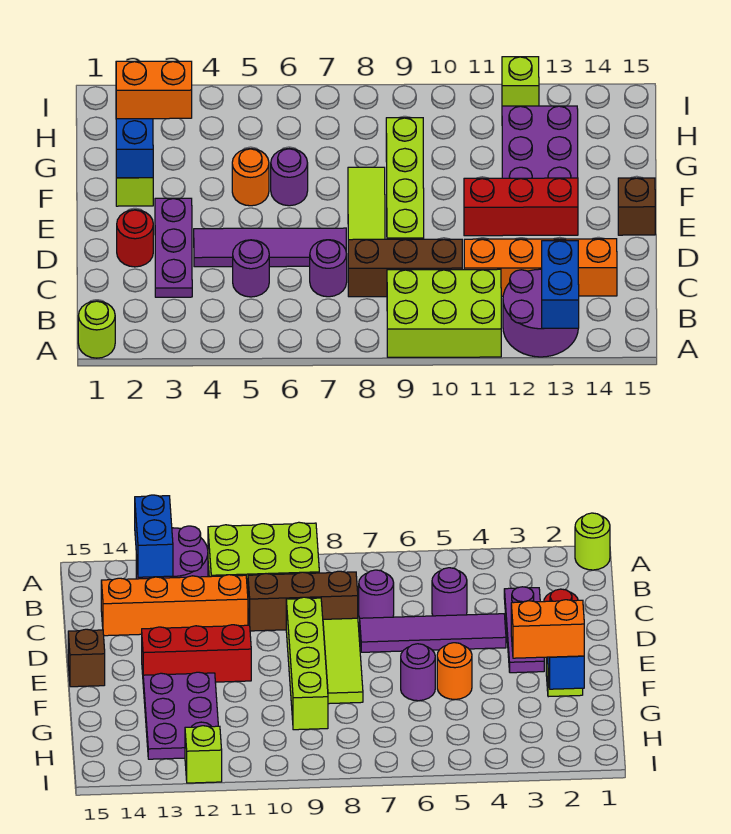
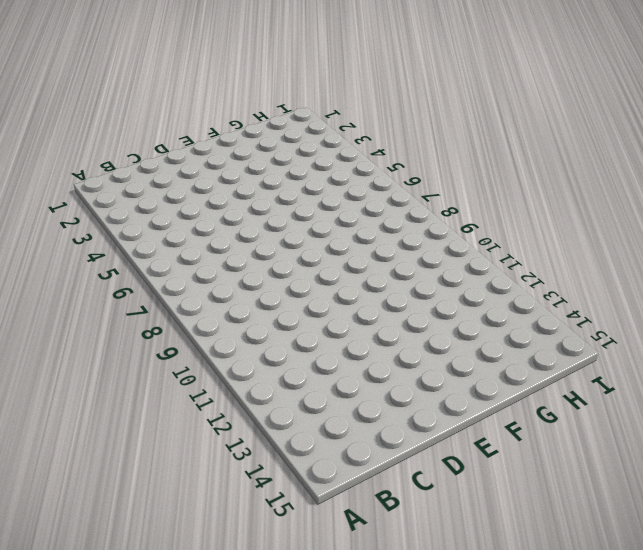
none -> lime 1x1 round brick [78,301,115,358]
none -> lime 2x3 brick [387,269,501,357]
none -> purple 2x2 round brick [503,269,578,357]

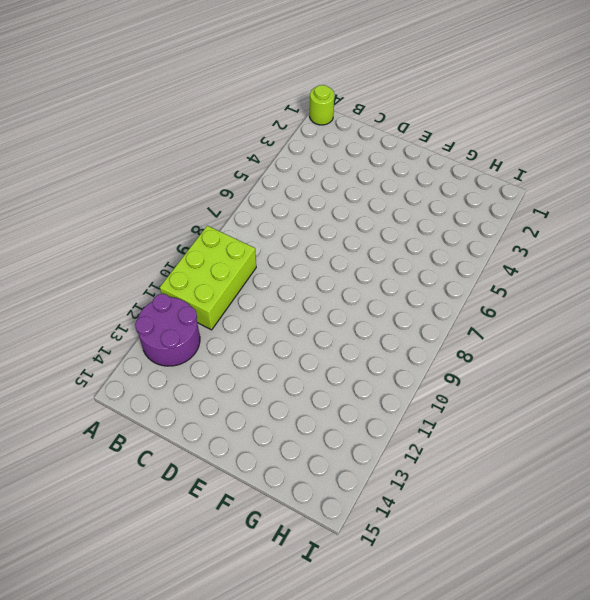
none -> purple 1x3 plate [155,198,192,297]
none -> purple 1x1 round brick [233,240,269,297]
none -> purple 1x1 round brick [310,240,347,297]

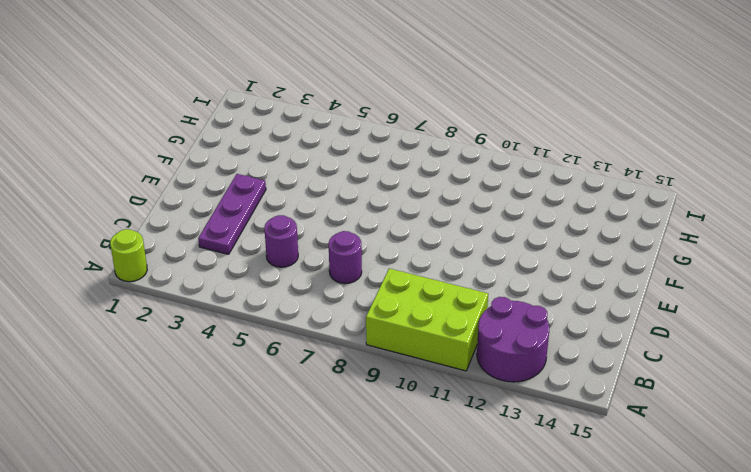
none -> brown 1x3 brick [348,239,462,297]
none -> orange 1x4 brick [464,239,617,296]
none -> red 1x1 round brick [117,210,153,267]

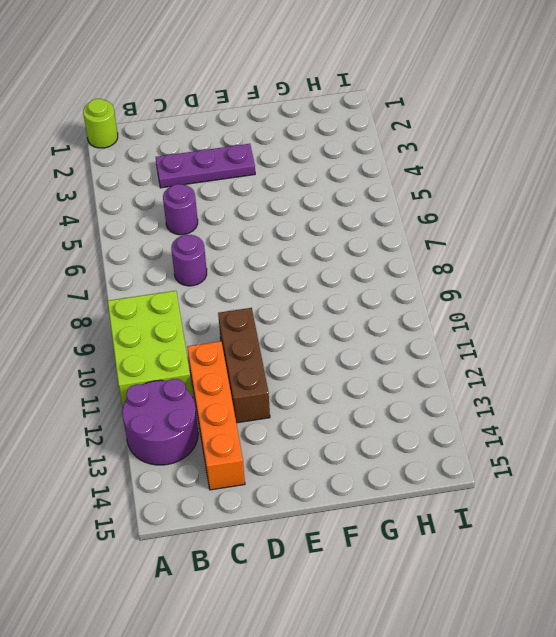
brown 1x3 brick [218,308,270,423] -> brown 1x3 brick moved to [348,239,462,297]
none -> red 1x1 round brick [117,210,153,267]
none -> purple 1x4 tile [194,228,346,267]
none -> lime 1x3 tile [348,167,385,240]

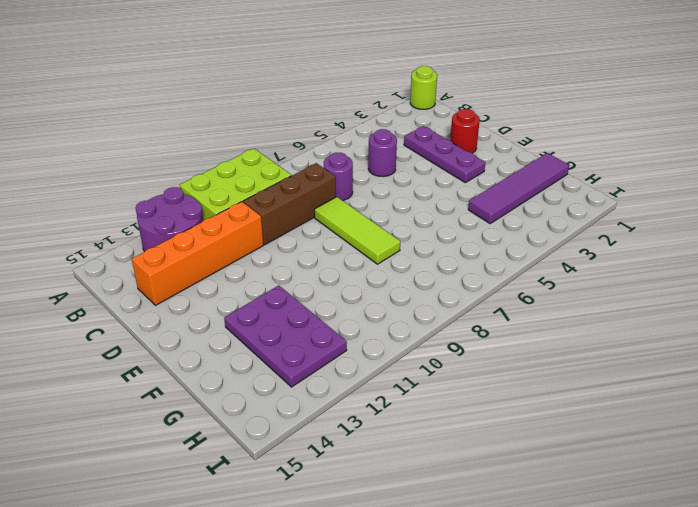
purple 1x4 tile [468,153,569,223] -> purple 1x4 tile moved to [194,228,346,267]
none -> lime 1x4 brick [386,118,424,239]
none -> red 1x3 brick [464,178,578,236]
none -> brown 1x1 brick [618,178,655,235]

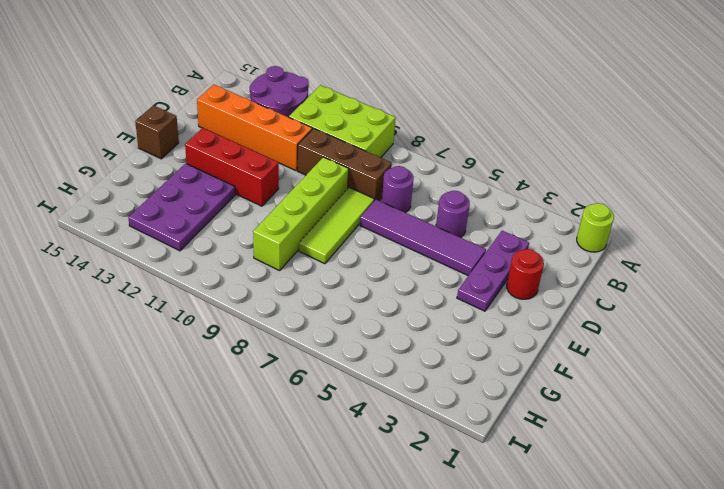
none -> lime 1x1 brick [116,178,153,206]
none -> orange 1x1 round brick [232,149,269,206]
none -> purple 1x1 round brick [271,149,308,206]

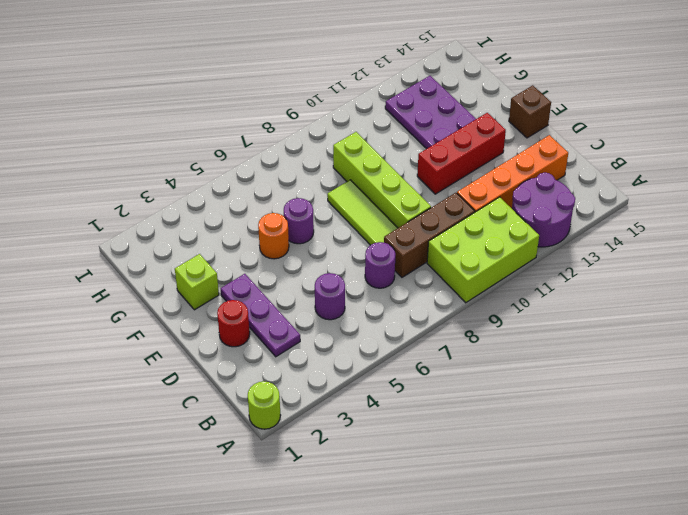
none -> purple 1x4 tile [194,228,346,267]
none -> lime 1x1 brick [502,57,539,106]
none -> blue 1x2 brick [542,241,579,328]

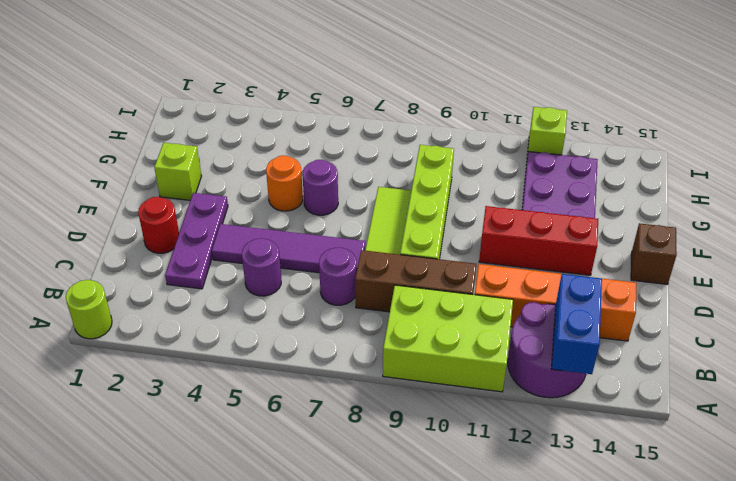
none -> blue 1x2 brick [116,119,153,178]
none -> orange 1x2 brick [116,61,192,119]

